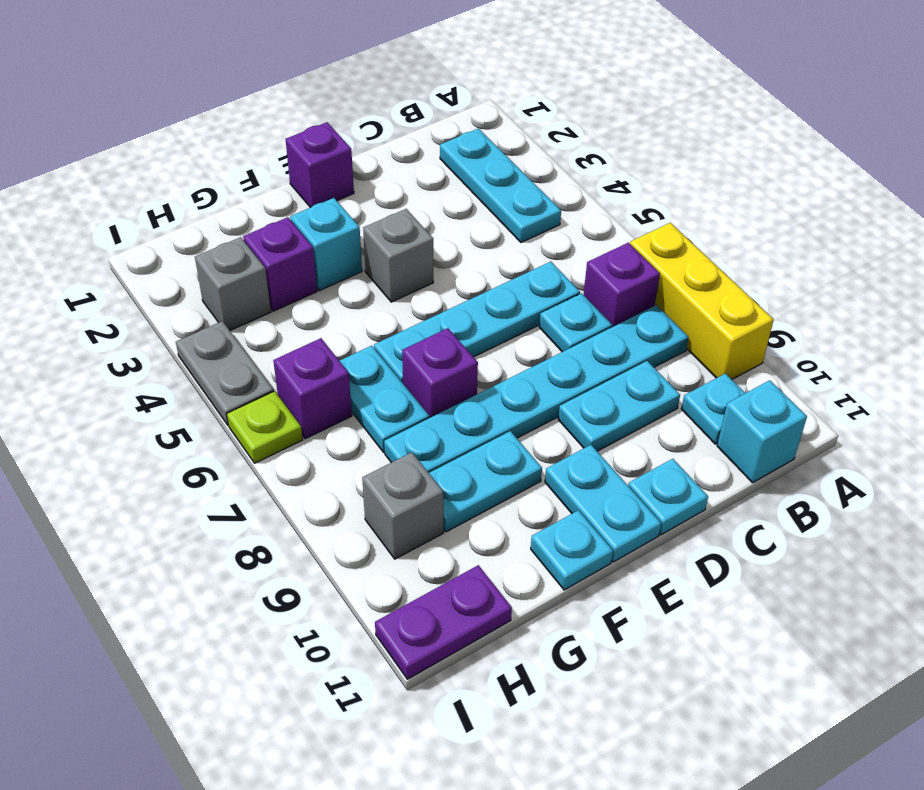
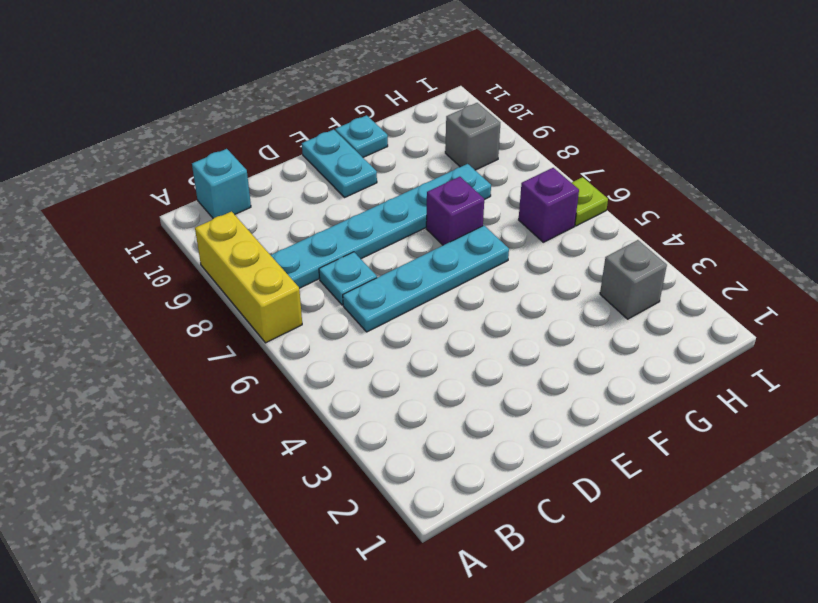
none -> cyan 1x3 plate [440,128,561,242]
none -> purple 1x1 brick [584,243,660,327]
none -> cyan 1x1 plate [681,373,745,444]

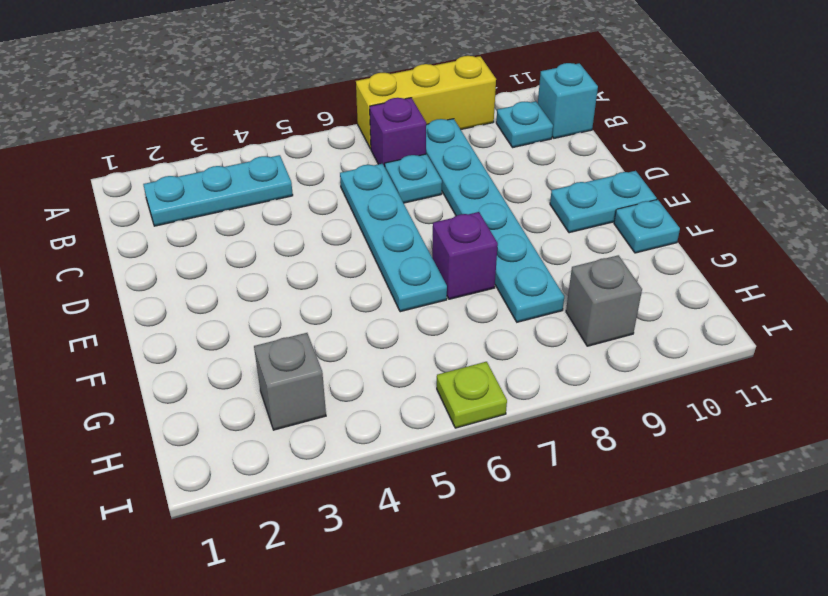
none -> cyan 1x2 plate [558,361,680,451]
none -> cyan 1x1 plate [628,459,708,535]
none -> purple 1x1 brick [286,122,354,208]

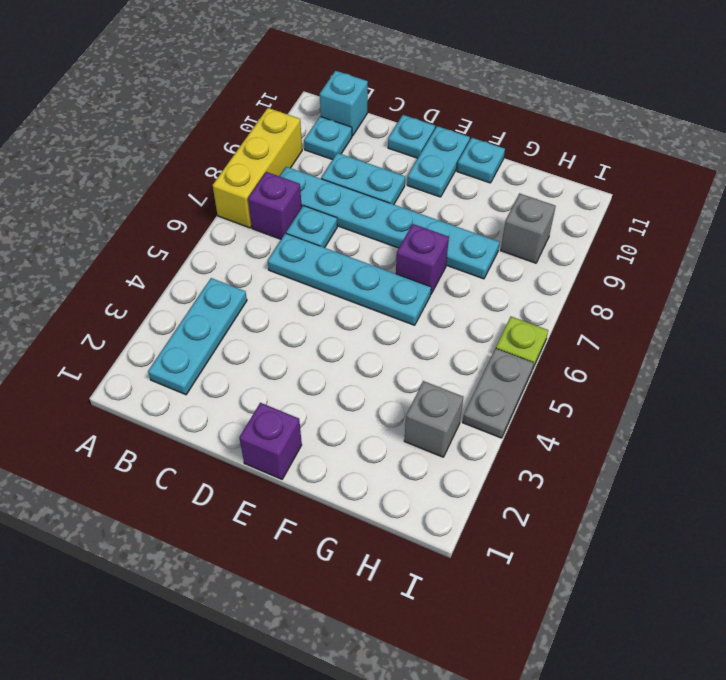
none -> grey 1x1 brick [363,209,433,302]
none -> cyan 1x1 brick [290,198,362,291]
none -> cyan 1x2 plate [429,431,542,532]

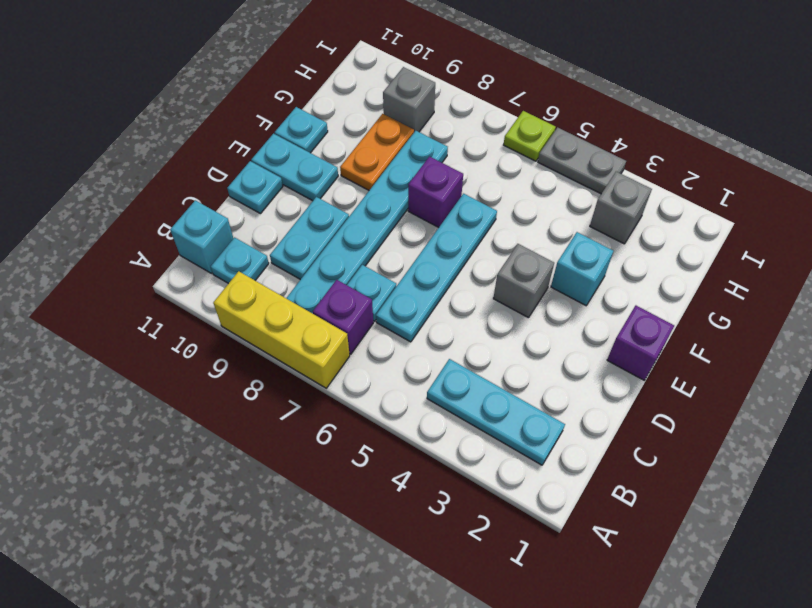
orange 1x2 plate [340,114,414,190] -> cyan 1x2 plate [429,431,542,532]
none -> purple 1x1 brick [243,217,317,311]
none -> cyan 1x2 plate [340,346,429,452]
none -> purple 1x1 brick [273,338,352,439]

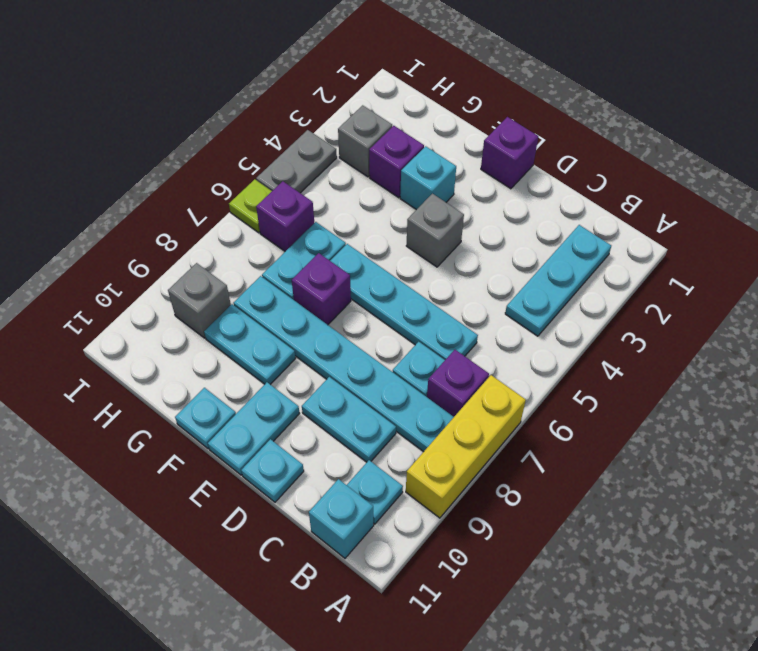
none -> purple 1x2 plate [375,565,512,679]

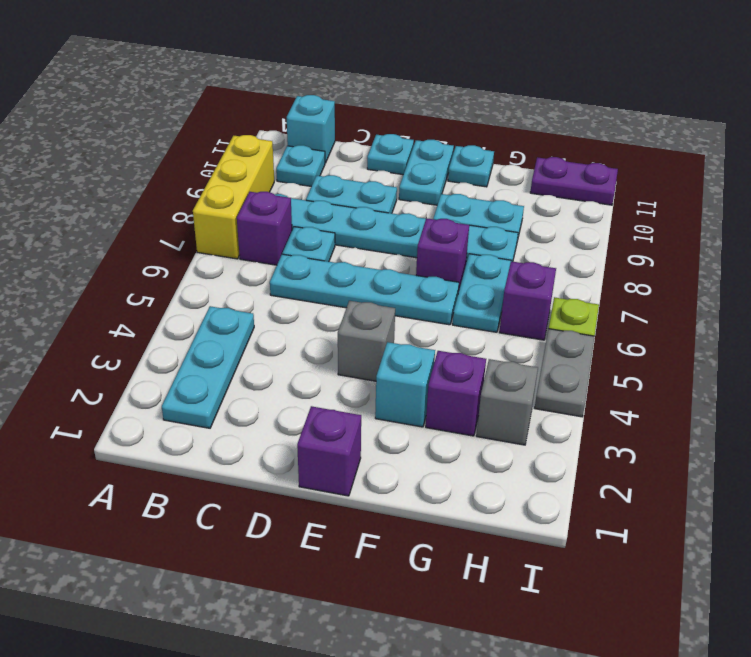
none -> grey 1x1 brick [362,452,443,559]

